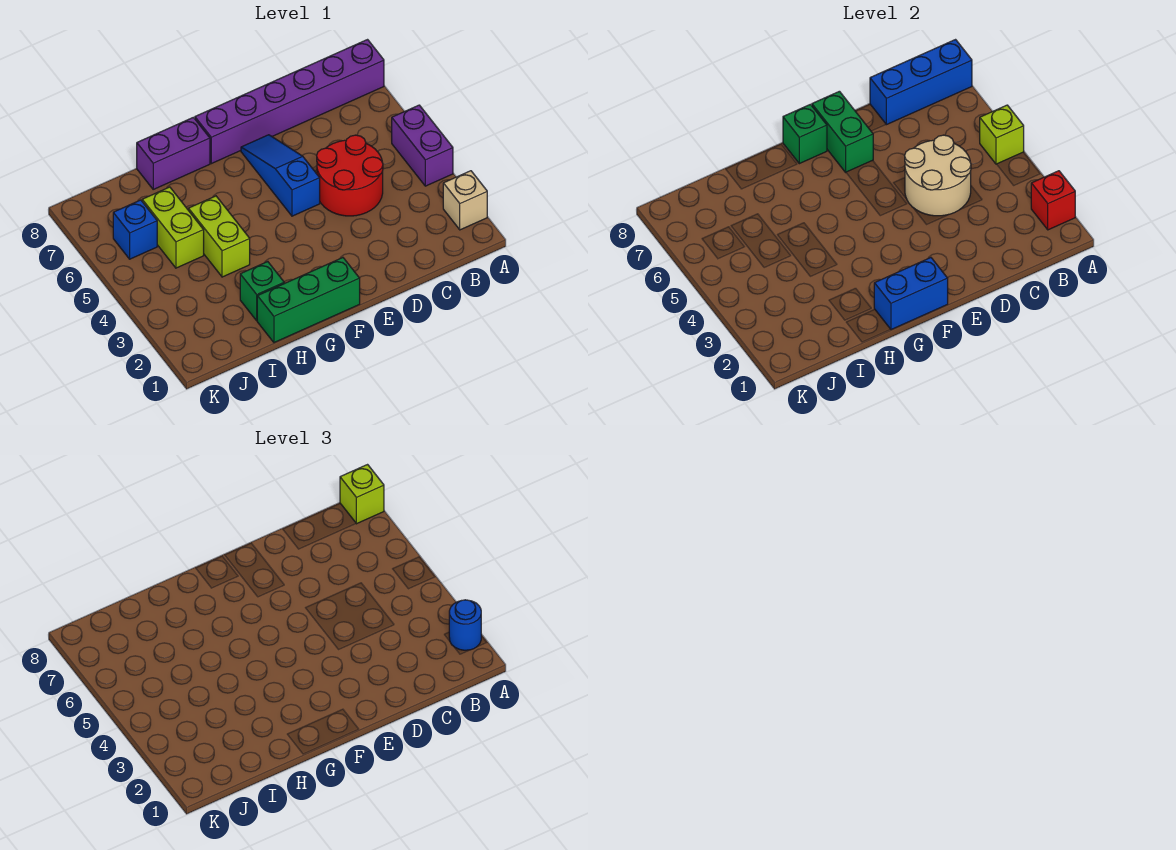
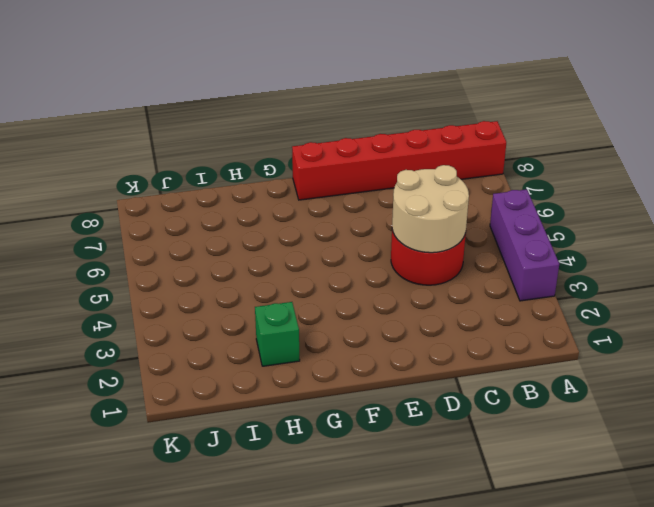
purple 1x3 brick [490,189,559,301] -> purple 1x2 brick [392,105,453,186]
red 1x6 brick [292,121,506,200] -> purple 1x6 brick [195,40,384,164]
none -> tan 1x1 brick [443,171,487,230]
none -> blue 1x3 slope [241,135,320,216]
none -> green 1x3 brick [257,258,360,343]

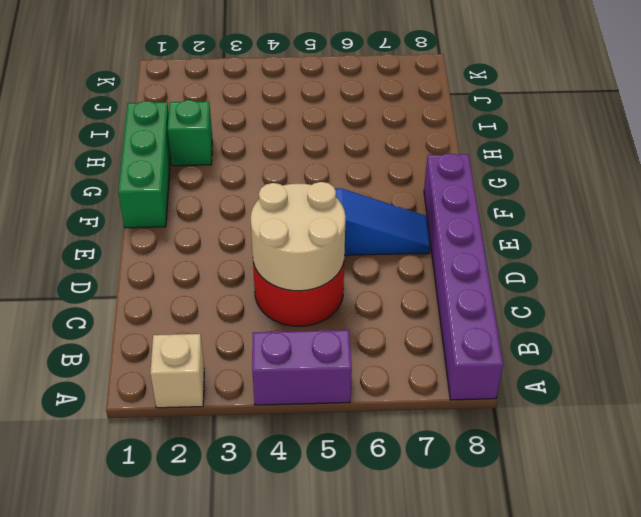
none -> purple 1x2 brick [137,117,210,189]
none -> lime 1x2 brick [189,196,250,277]
none -> lime 1x2 brick [142,187,204,268]

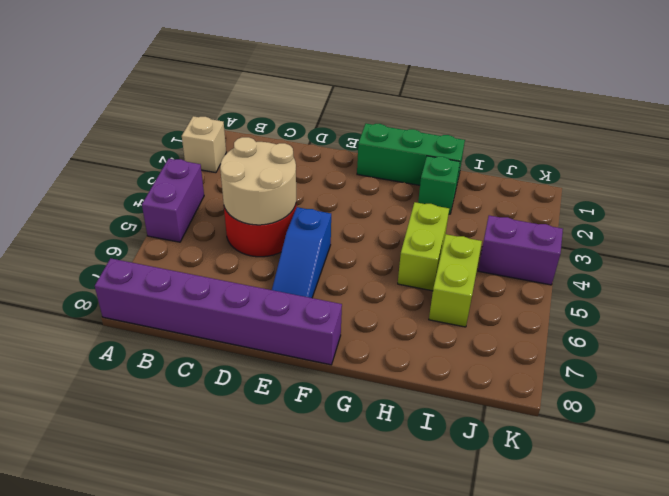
purple 1x2 brick [478,215,563,285] -> purple 1x2 brick moved to [137,117,210,189]
none -> blue 1x1 brick [113,200,157,259]
none -> red 1x1 brick [1031,171,1075,230]
none -> lime 1x1 brick [980,105,1024,164]

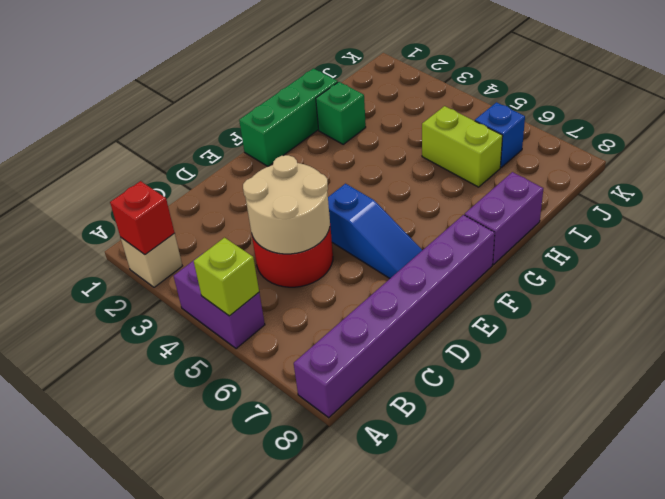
none -> lime 1x2 brick [189,196,250,277]
none -> blue 1x3 brick [870,40,972,125]
none -> green 1x2 brick [812,91,873,172]

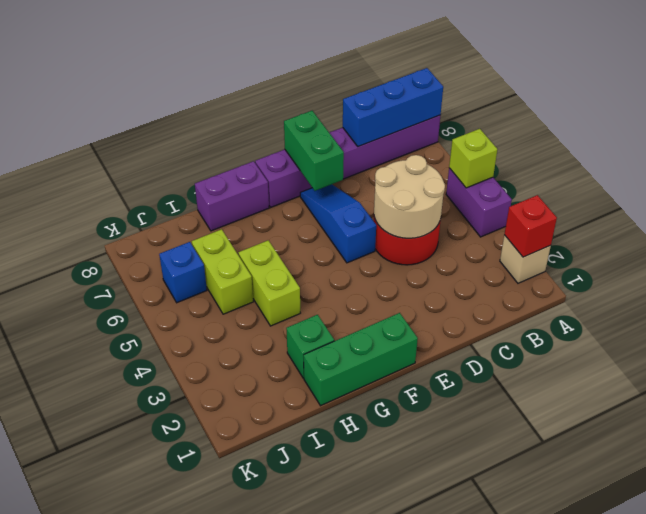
none -> blue 1x2 brick [874,258,948,330]
none -> green 1x1 brick [783,104,827,164]
none -> blue 1x1 round brick [449,600,481,650]

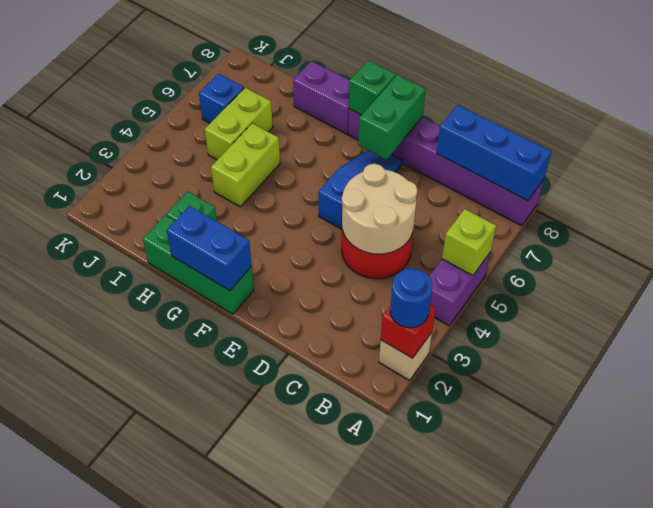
none -> lime 1x1 brick [340,465,384,524]

